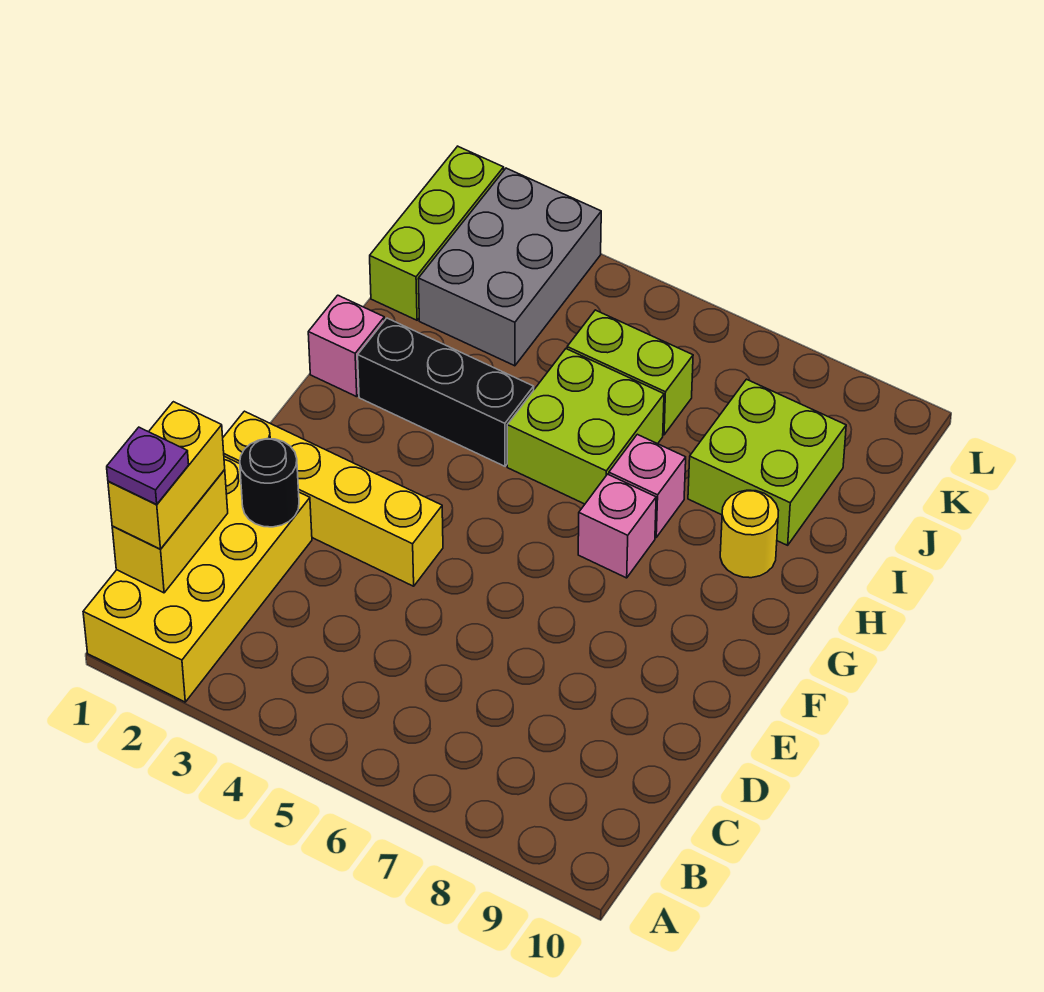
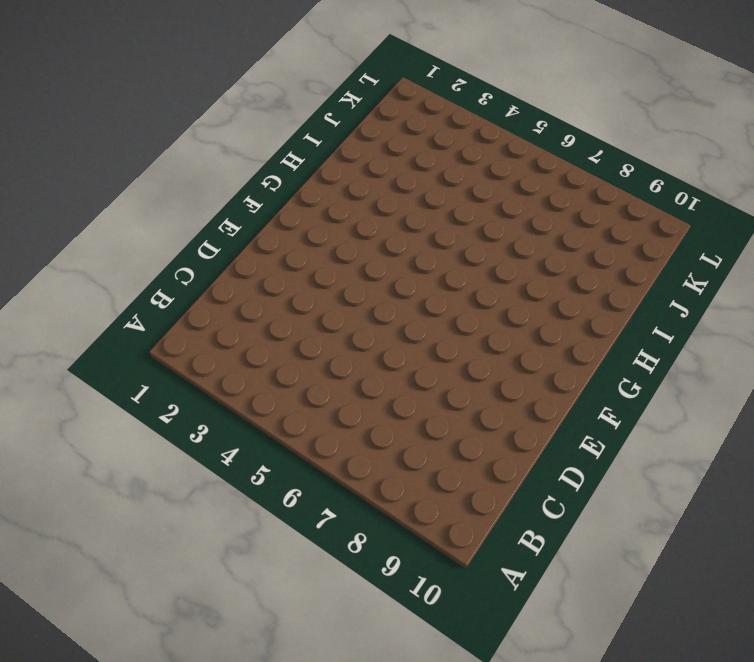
none -> yellow 2x4 brick [83,456,312,702]
none -> yellow 1x4 brick [223,411,443,586]
none -> pink 1x1 brick [578,474,656,578]

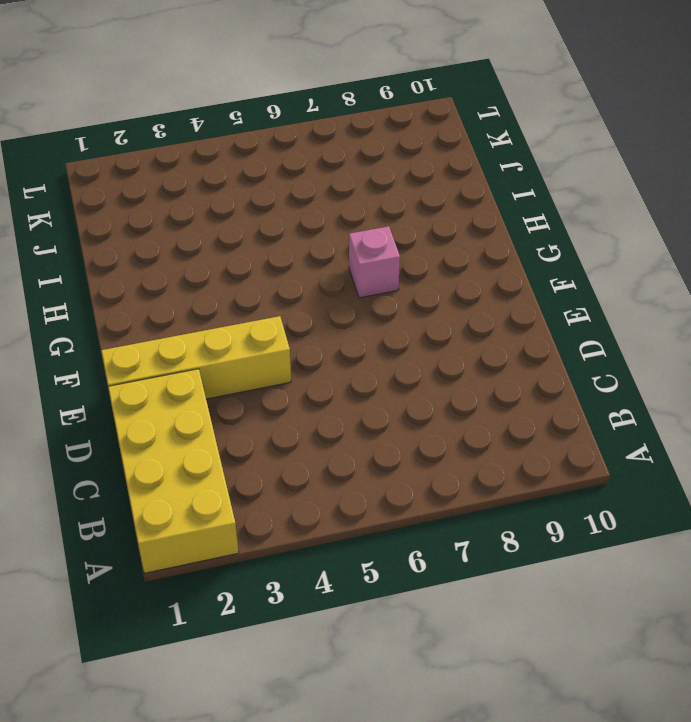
none -> pink 1x1 brick [308,295,384,397]
none -> black 1x3 brick [358,318,534,466]
none -> lime 2x2 brick [507,349,664,504]

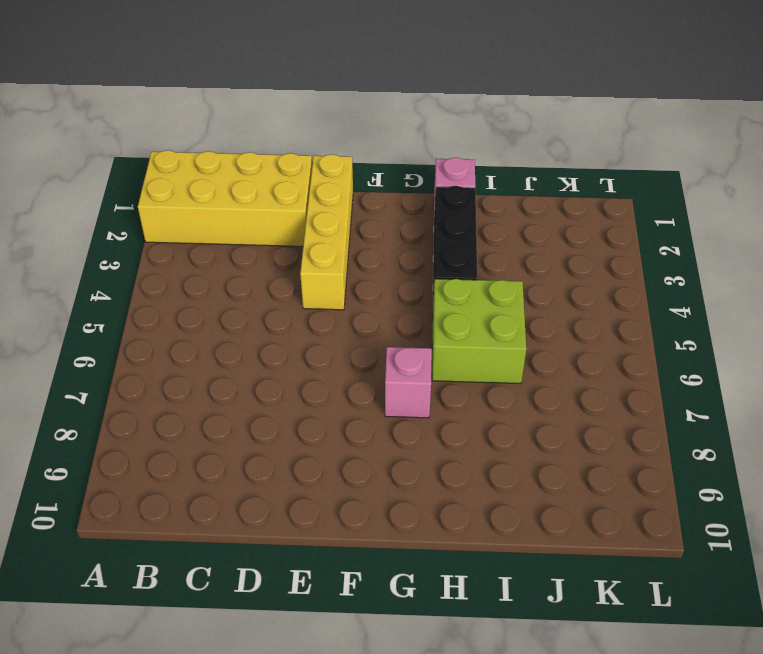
none -> pink 1x1 brick [609,434,686,537]
none -> yellow 1x1 round brick [720,490,779,578]
none -> lime 2x2 brick [688,379,846,545]

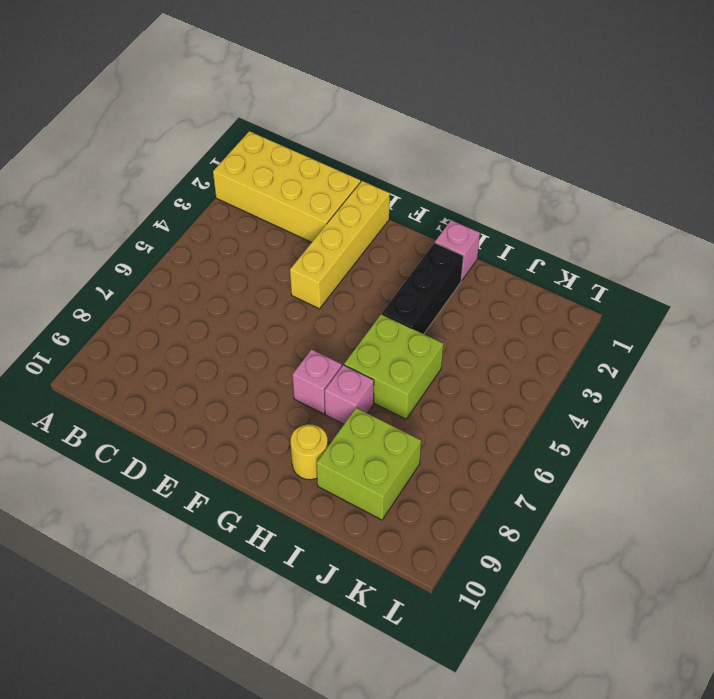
none -> lime 1x3 brick [370,146,504,320]
none -> grey 2x3 brick [418,168,601,366]
none -> lime 1x2 brick [567,310,693,435]

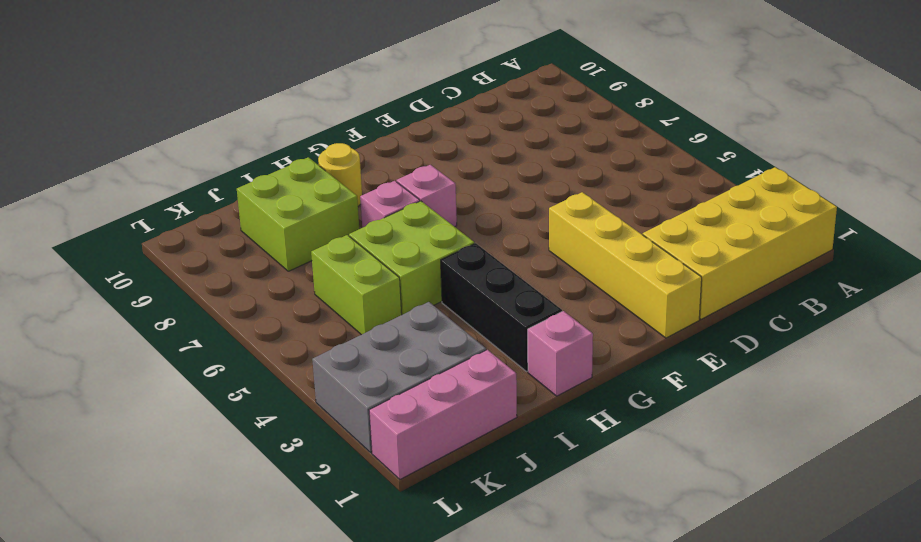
pink 1x3 brick [369,350,517,479] -> lime 1x3 brick [370,146,504,320]
none -> yellow 1x2 brick [112,470,228,593]
none -> black 1x1 round brick [240,439,299,527]
none -> yellow 1x2 brick [108,402,225,549]

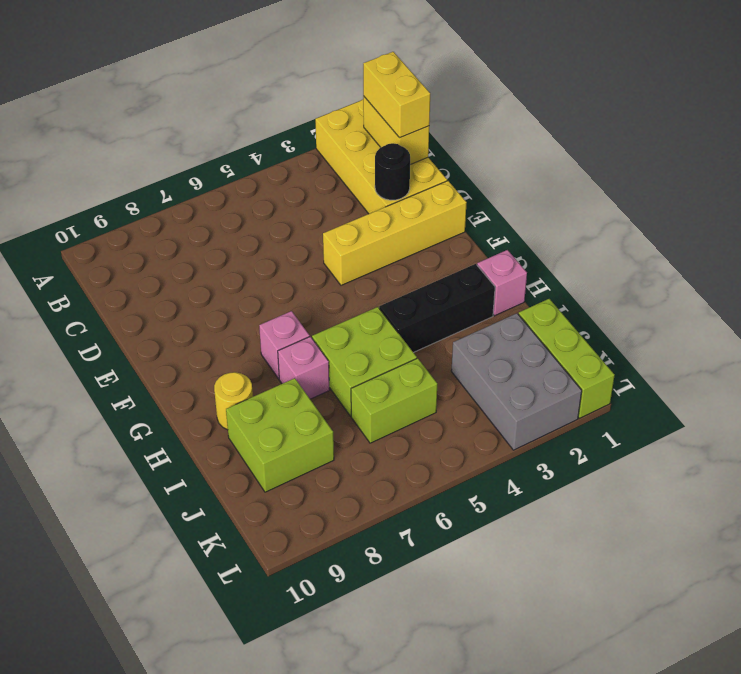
none -> purple 1x1 plate [107,427,189,504]

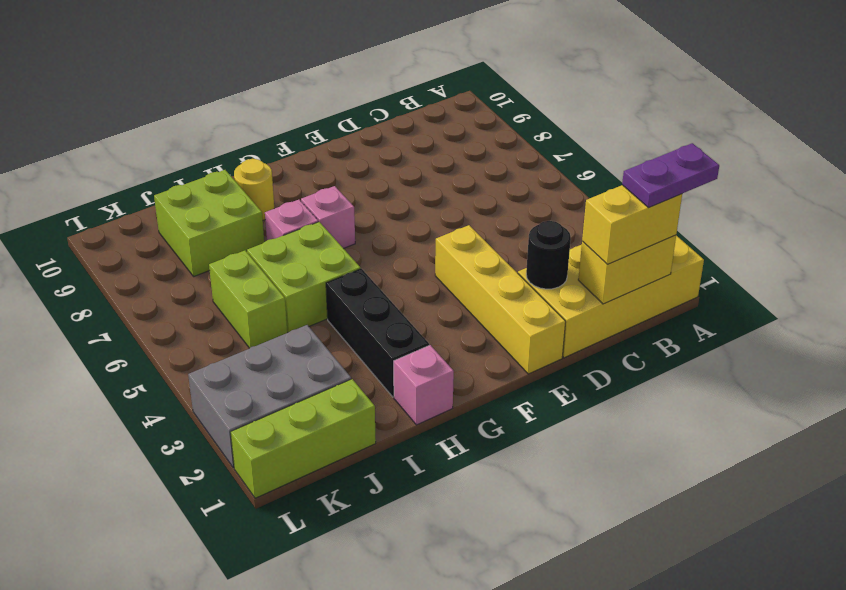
purple 1x2 plate [622,143,719,207] -> purple 1x1 plate [107,427,189,504]

